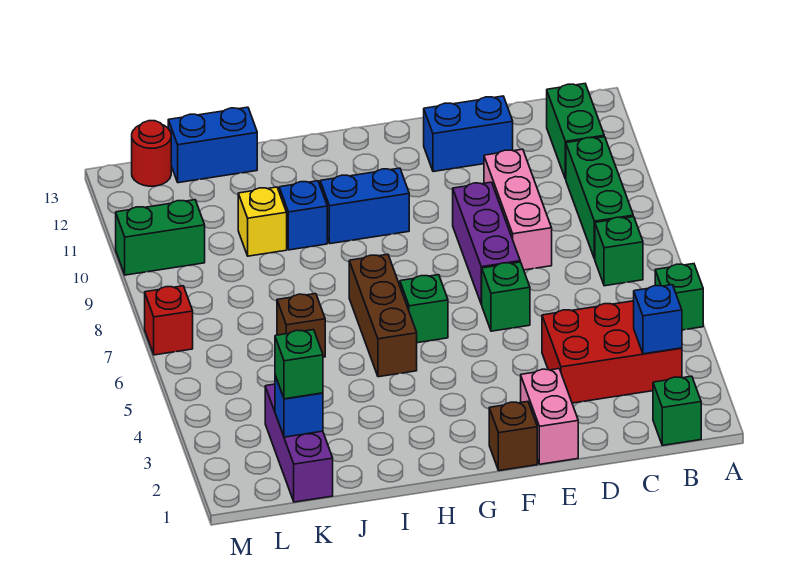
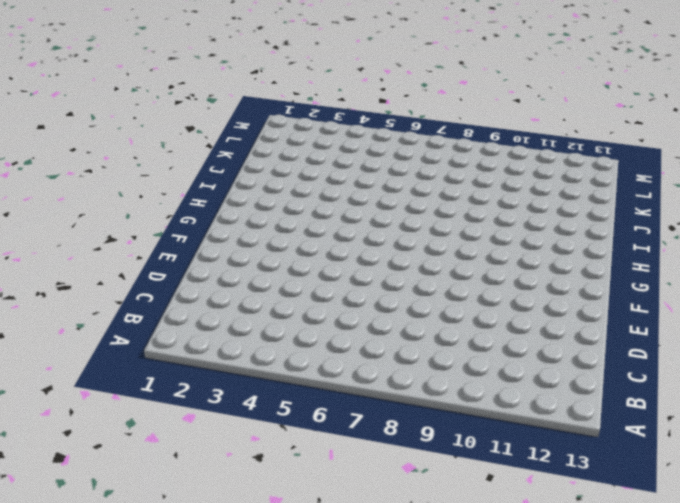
none -> green 1x1 brick [655,264,703,330]
none -> green 1x1 brick [653,376,701,445]
none -> red 2x3 brick [542,301,682,403]

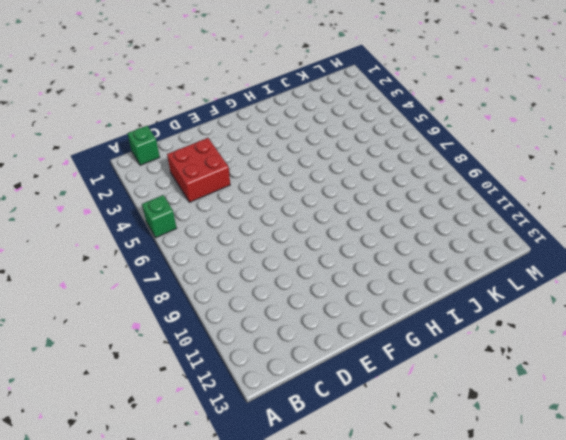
red 2x2 brick [167,138,230,202] -> red 2x3 brick [542,301,682,403]
none -> green 1x1 brick [595,217,643,286]
none -> green 1x3 brick [566,137,633,259]
none -> green 1x2 brick [547,84,604,179]

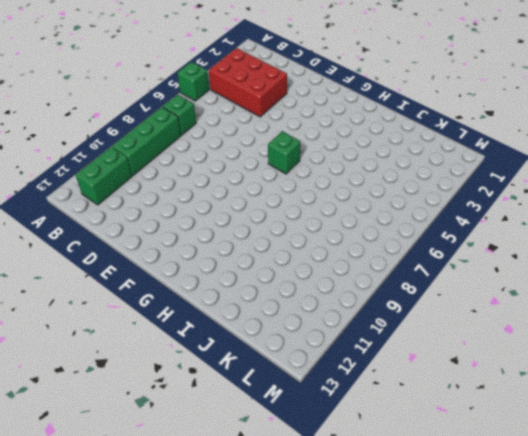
none -> green 1x1 brick [653,376,701,445]
none -> pink 1x3 brick [484,149,552,270]
none -> blue 1x2 brick [424,96,513,172]

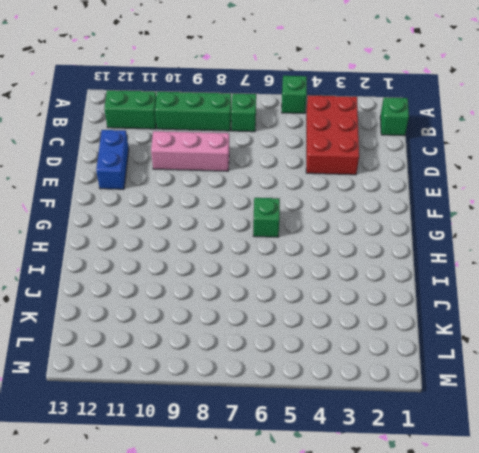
none -> pink 1x2 brick [521,369,578,464]
none -> green 1x1 brick [481,262,530,331]
none -> purple 1x3 brick [453,182,520,304]

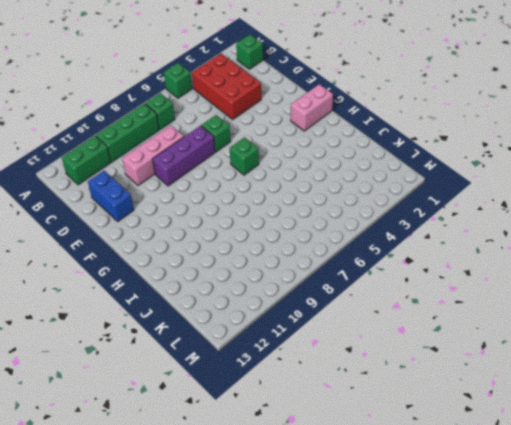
pink 1x2 brick [291,84,333,131] -> pink 1x2 brick moved to [521,369,578,464]
none -> brown 1x1 brick [489,402,537,471]
none -> blue 1x2 brick [320,168,409,244]
none -> brown 1x3 brick [349,254,417,377]

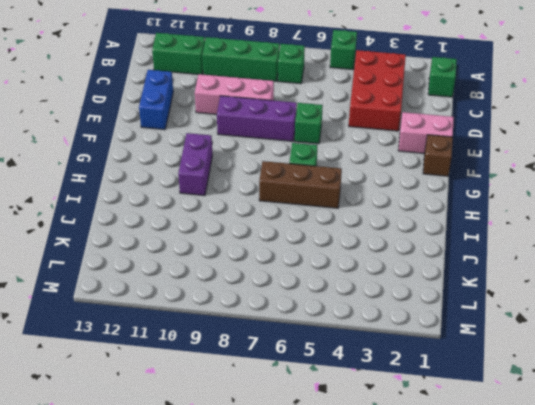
purple 1x2 brick [178,133,212,196] -> blue 1x2 brick [320,168,409,244]
none -> blue 1x1 brick [279,181,327,250]
none -> brown 1x1 brick [277,294,325,357]
none -> yellow 1x1 brick [238,187,287,256]

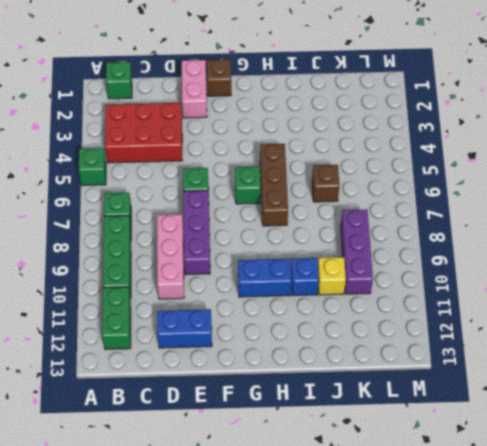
purple 1x3 brick [341,209,373,294] -> purple 1x3 brick moved to [265,384,333,502]
none -> blue 1x2 brick [168,107,257,183]
none -> green 1x2 brick [116,200,205,275]
none -> red 1x1 round brick [132,121,171,186]

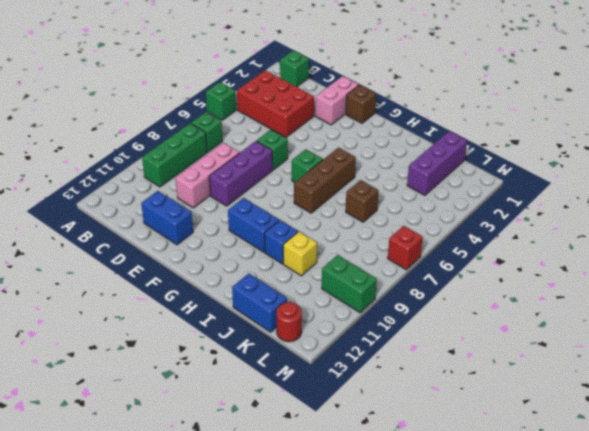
none -> green 1x2 brick [547,84,604,179]
none -> blue 1x1 brick [634,285,682,354]
none -> blue 1x1 brick [275,376,323,437]

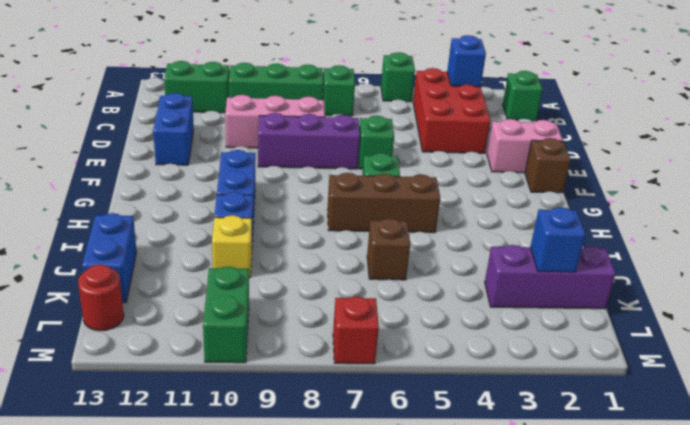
none -> green 1x1 brick [275,330,323,399]

